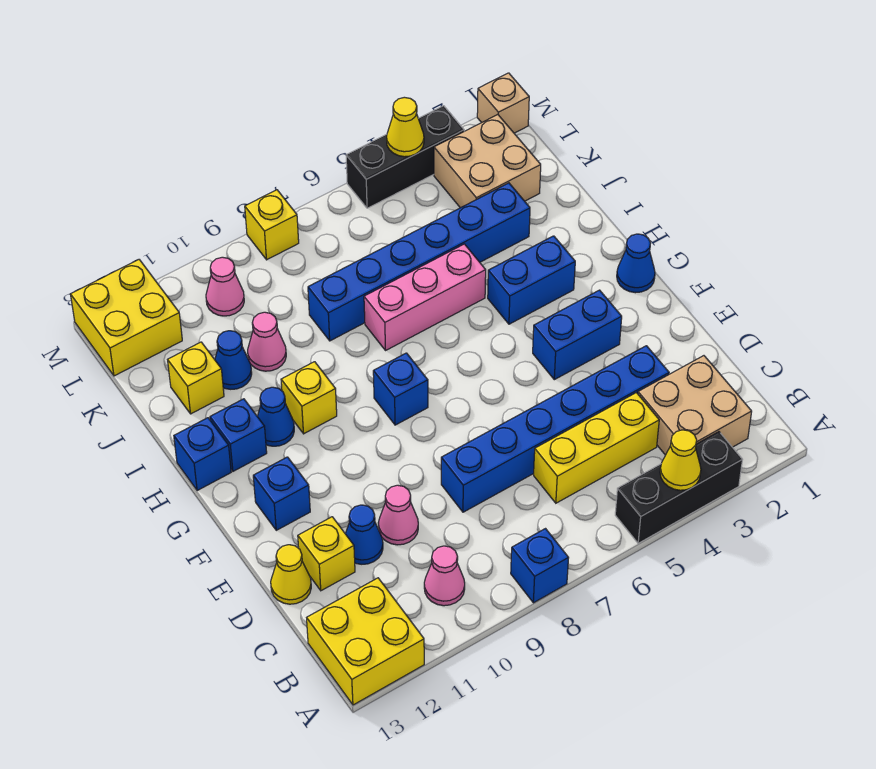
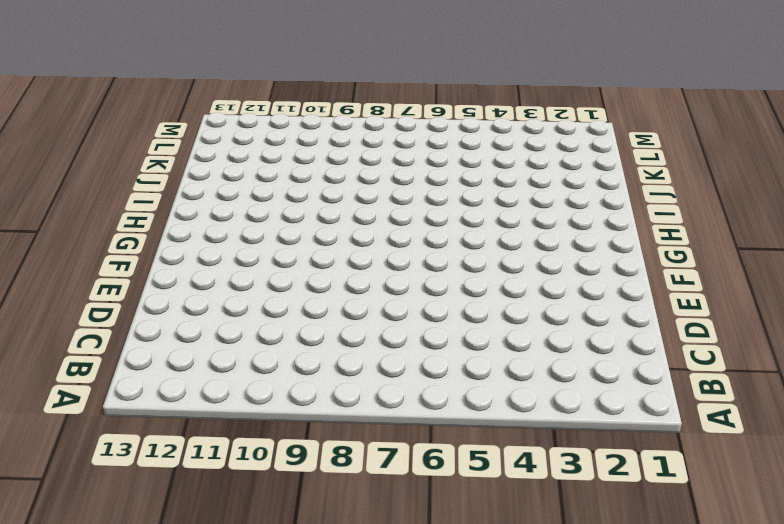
none -> black 1x3 brick [615,432,742,543]
none -> blue 1x1 brick [511,529,568,603]
none -> yellow 2x2 brick [307,578,424,705]
none -> tan 2x2 brick [638,356,752,455]

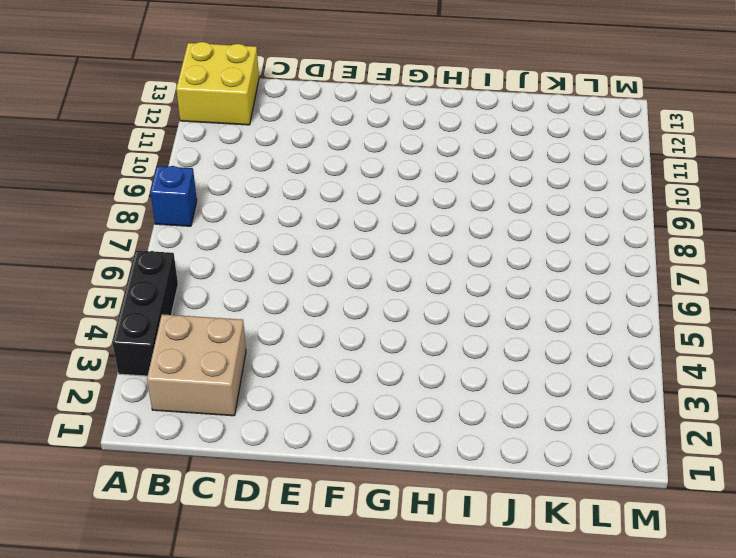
none -> pink 1x1 cone [424,546,465,606]
none -> yellow 1x3 brick [534,393,659,503]
none -> blue 1x6 brick [441,346,669,512]
none -> pink 1x1 cone [378,485,418,545]

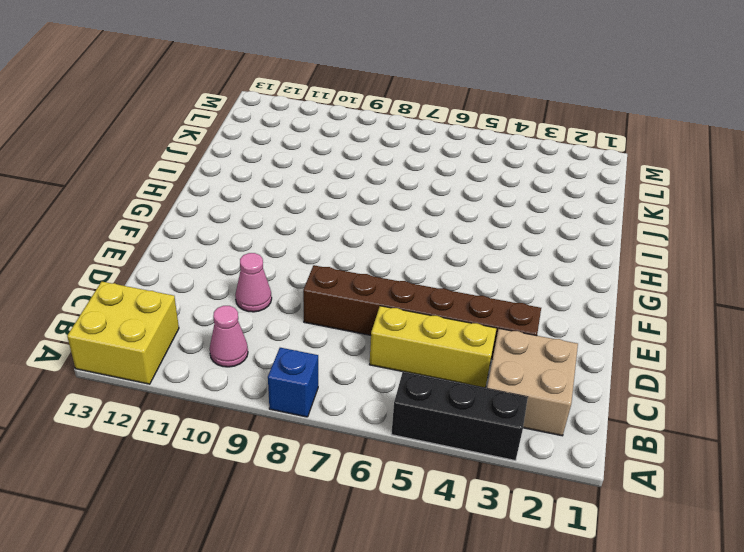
brown 1x6 brick [303,265,541,359] -> blue 1x6 brick [441,346,669,512]
none -> blue 1x1 cone [345,505,383,564]
none -> yellow 1x1 brick [298,517,355,591]
none -> yellow 1x1 cone [271,545,311,604]
none -> blue 1x2 brick [533,290,622,380]

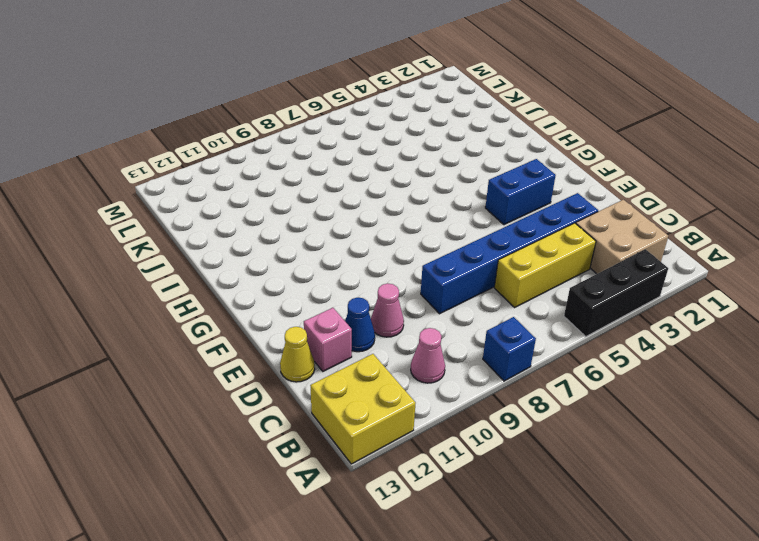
pink 1x1 brick [304,308,352,371] -> yellow 1x1 brick [298,517,355,591]
none -> blue 1x1 brick [253,457,310,530]
none -> blue 1x1 cone [617,234,655,293]
none -> blue 1x1 brick [373,353,428,425]
none -> blue 1x2 brick [488,236,575,324]

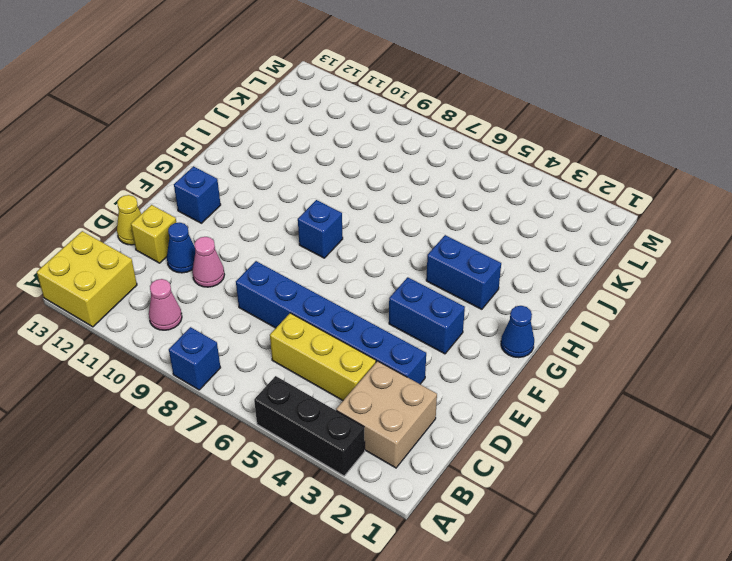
none -> yellow 1x1 brick [281,362,337,434]
none -> blue 1x1 cone [257,387,294,446]
none -> blue 1x1 brick [210,399,267,471]
none -> blue 1x1 brick [174,418,231,491]

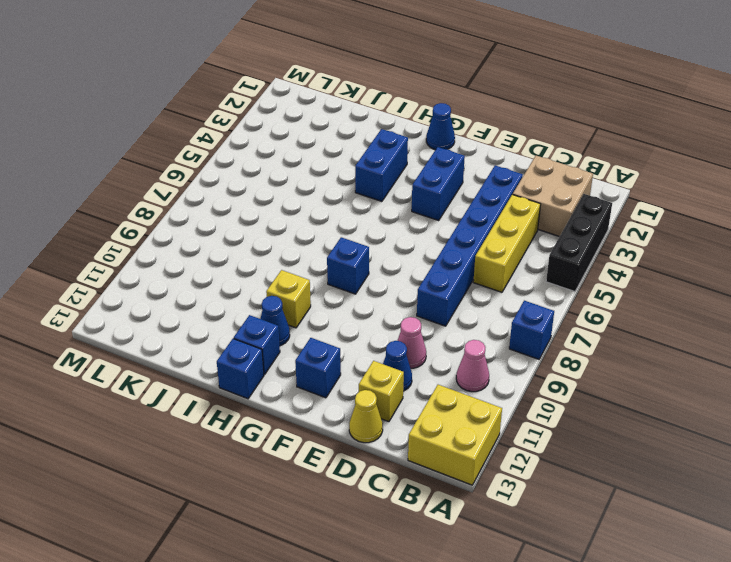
none -> pink 1x3 brick [364,244,486,350]
none -> blue 1x6 brick [308,183,530,341]
none -> pink 1x1 cone [248,312,286,371]
none -> blue 1x1 cone [215,331,252,389]

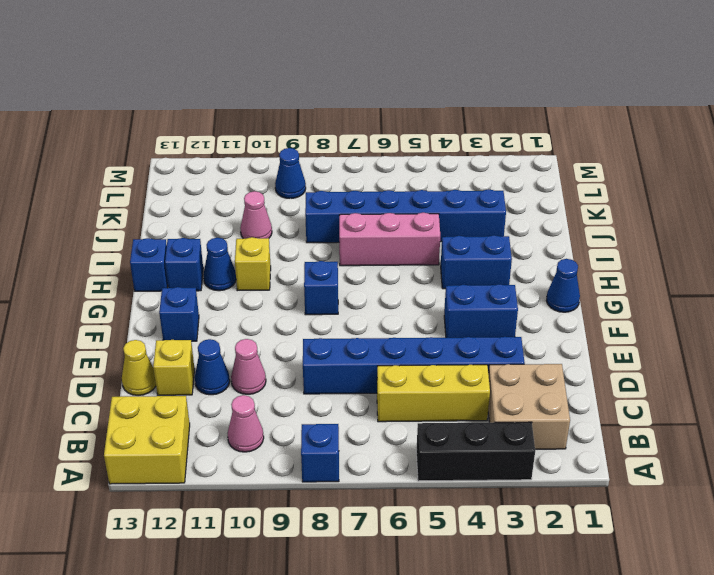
blue 1x1 cone [275,148,306,199] -> blue 1x1 cone moved to [215,331,252,389]
none -> yellow 1x1 brick [168,342,224,414]
none -> tan 2x2 brick [434,115,541,208]
none -> pink 1x1 cone [206,257,244,316]
none -> yellow 2x2 brick [71,260,182,376]

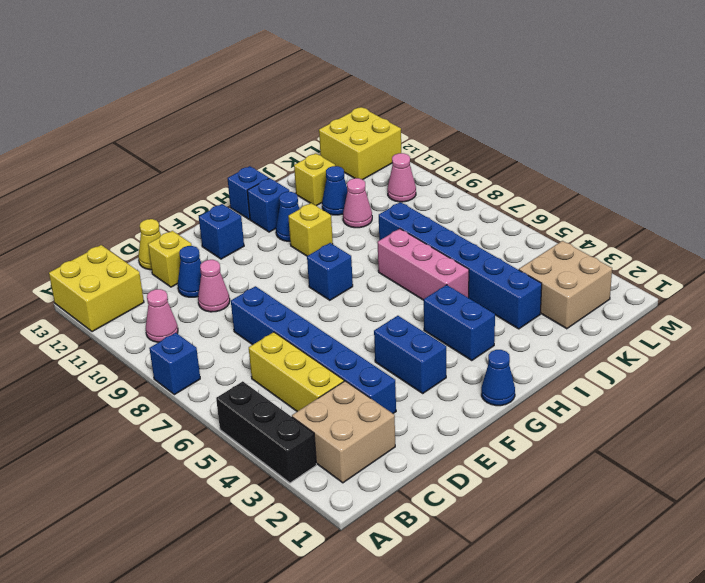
none -> tan 1x1 brick [477,73,529,133]
none -> black 1x3 brick [346,106,464,208]
none -> yellow 1x1 brick [245,190,299,260]
none -> yellow 1x1 cone [660,430,701,490]

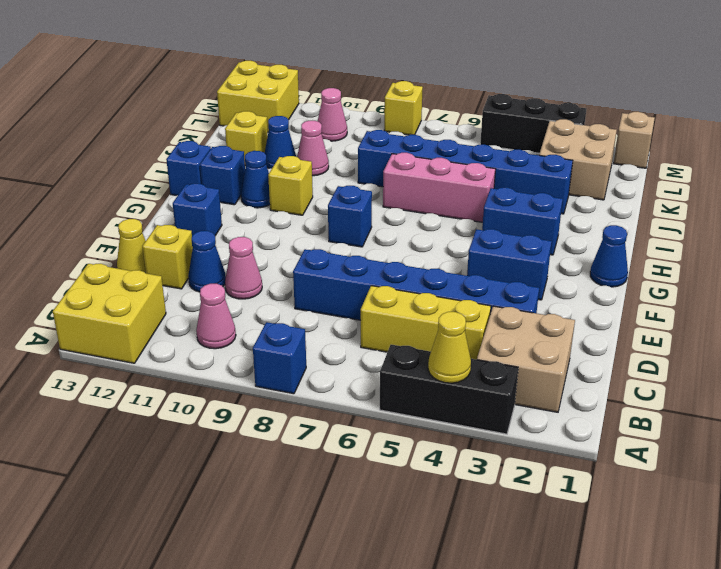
none -> yellow 1x1 cone [387,97,424,157]

